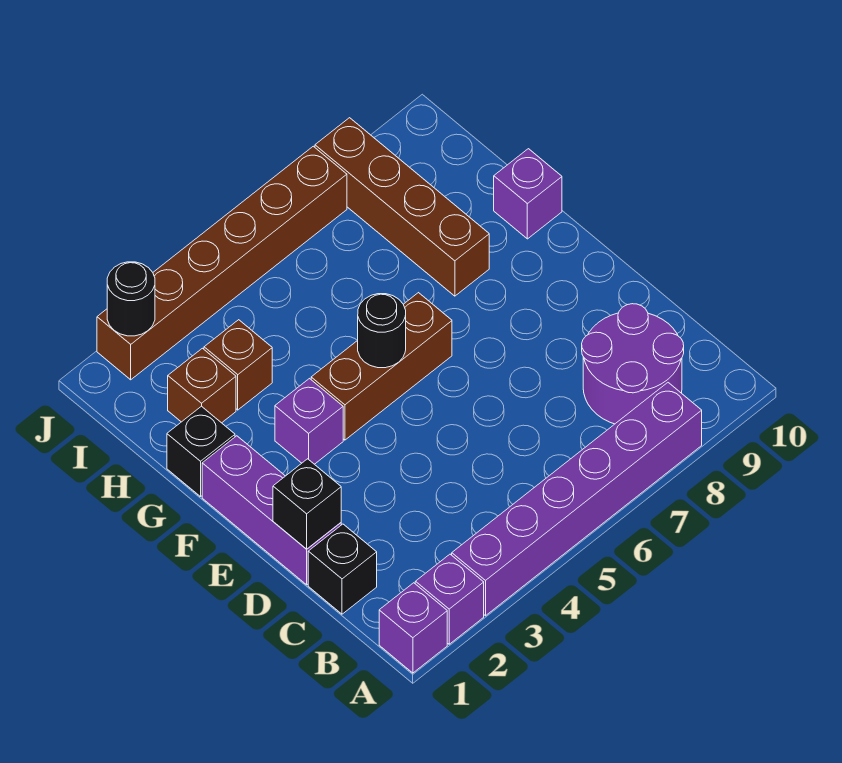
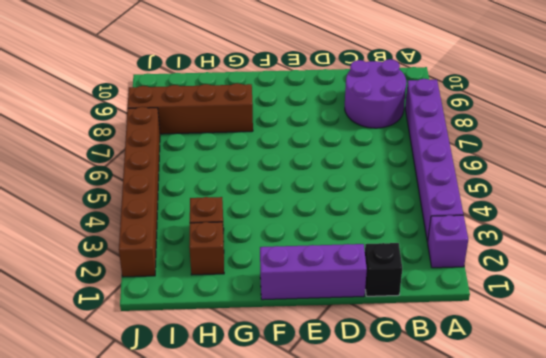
none -> purple 1x1 brick [379,583,447,673]
none -> purple 1x1 brick [275,379,343,464]
none -> brown 1x3 brick [311,293,452,440]

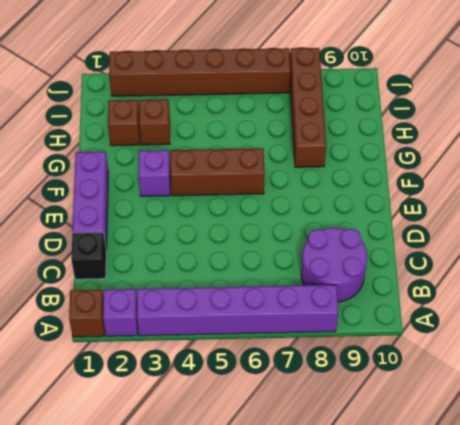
brown 1x1 brick [69,290,105,337] -> purple 1x1 brick [379,583,447,673]
none -> black 1x1 brick [167,406,235,497]
none -> purple 1x1 brick [494,149,562,239]
none -> black 1x1 brick [273,459,341,549]

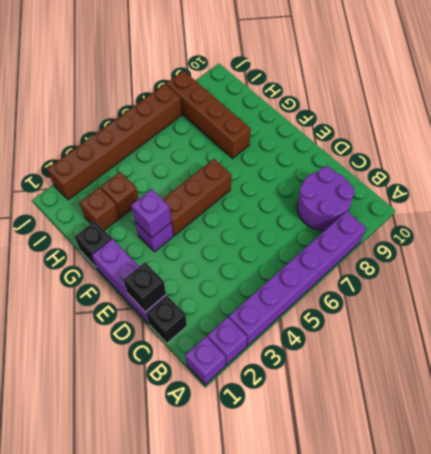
purple 1x1 brick [131,189,171,238] -> purple 1x1 brick moved to [494,149,562,239]
none -> black 1x1 round brick [358,294,406,368]
none -> black 1x1 round brick [107,262,155,336]

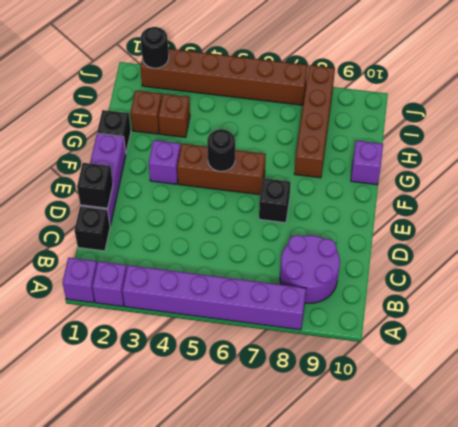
black 1x1 brick [259,178,291,223] -> none

